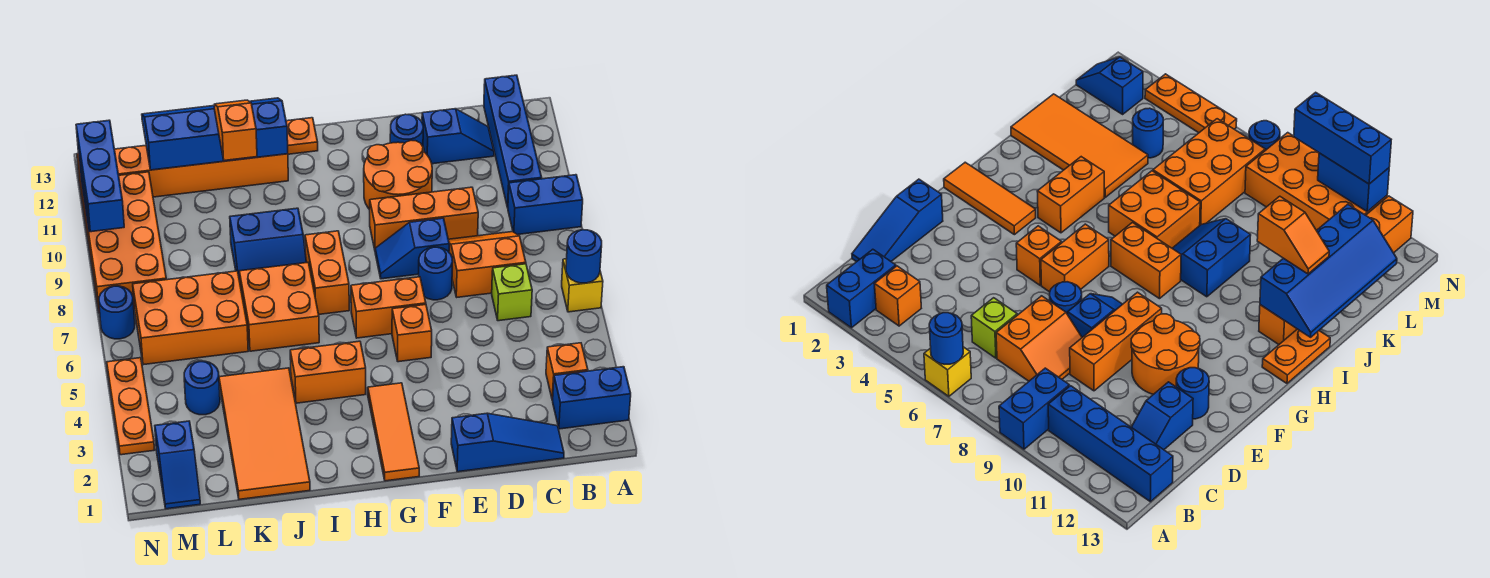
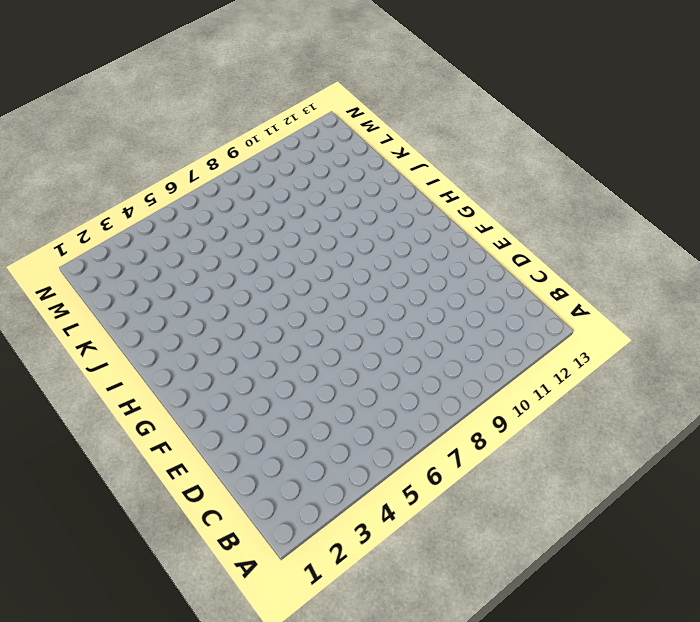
none -> blue 1x2 brick [553,367,631,429]
none -> yellow 1x1 brick [562,259,603,312]
none -> blue 1x2 brick [508,175,583,235]
none -> orange 1x1 brick [546,343,588,400]

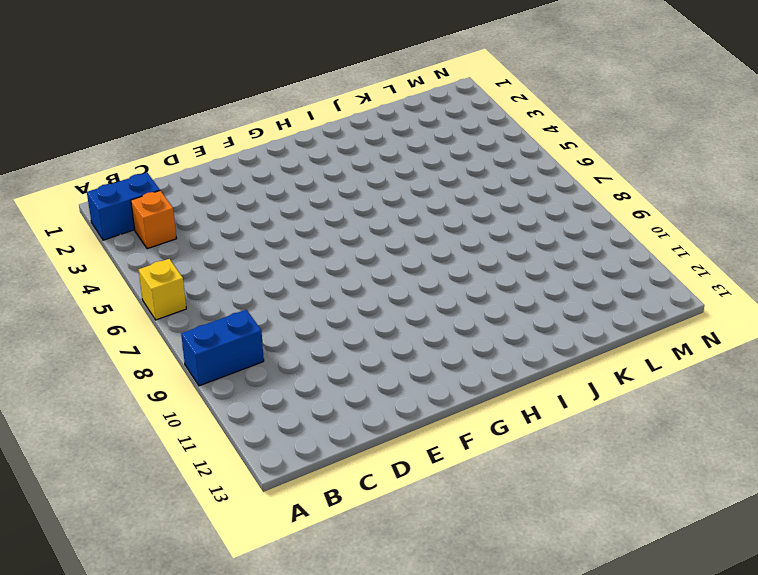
none -> blue 1x4 brick [484,75,542,208]
none -> blue 1x3 slope [451,413,564,472]
none -> lime 1x1 brick [492,264,532,321]
none -> orange 2x2 slope [448,232,526,297]

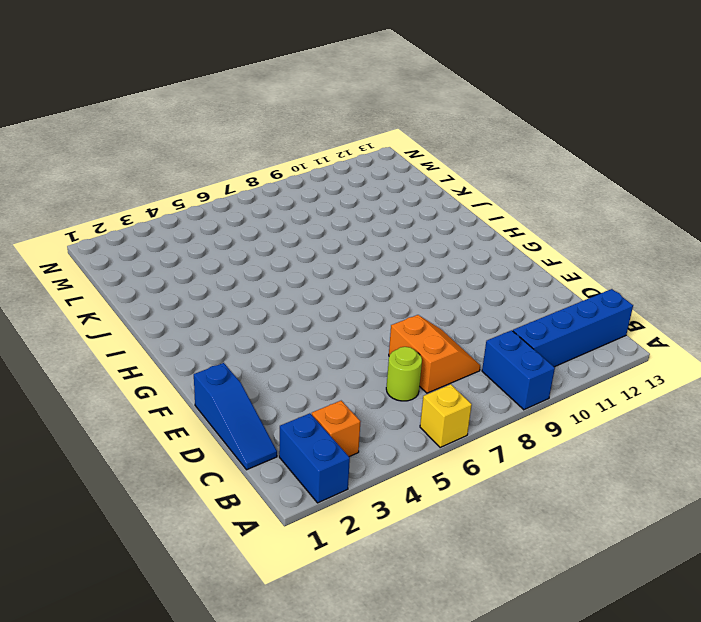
lime 1x1 round brick [386,347,422,401] -> lime 1x1 brick [492,264,532,321]
none -> blue 1x2 slope [422,109,494,164]
none -> orange 1x3 brick [370,187,478,249]
none -> blue 1x1 round brick [419,247,453,300]
none -> blue 1x2 slope [375,218,449,279]

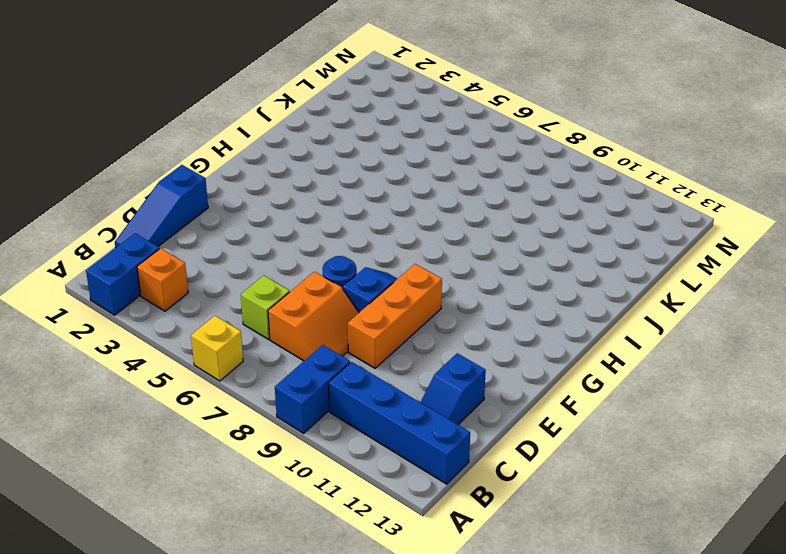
none -> orange 2x2 round brick [364,140,432,209]
none -> blue 1x1 round brick [390,114,423,146]
none -> orange 1x1 brick [392,305,432,362]
none -> orange 1x2 brick [351,277,426,338]

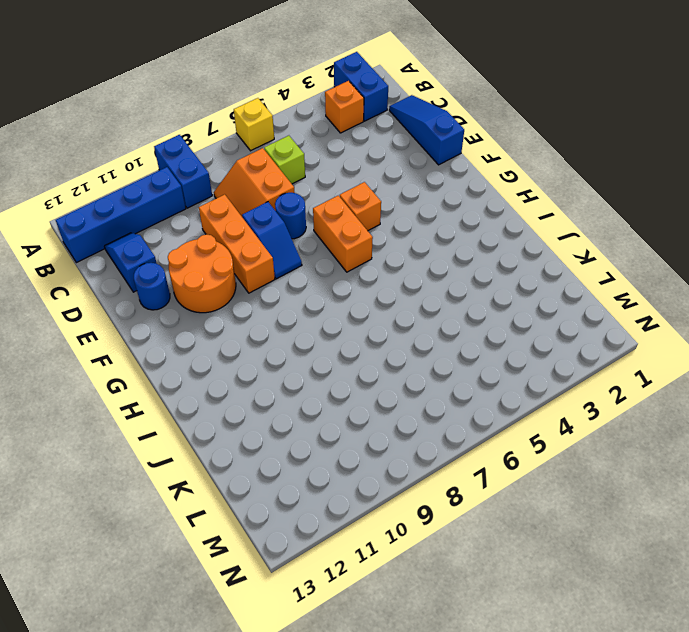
none -> orange 1x3 tile [368,383,419,481]
none -> orange 1x2 brick [290,341,366,403]
none -> orange 1x2 brick [305,231,349,314]
none -> orange 1x2 plate [286,118,318,154]

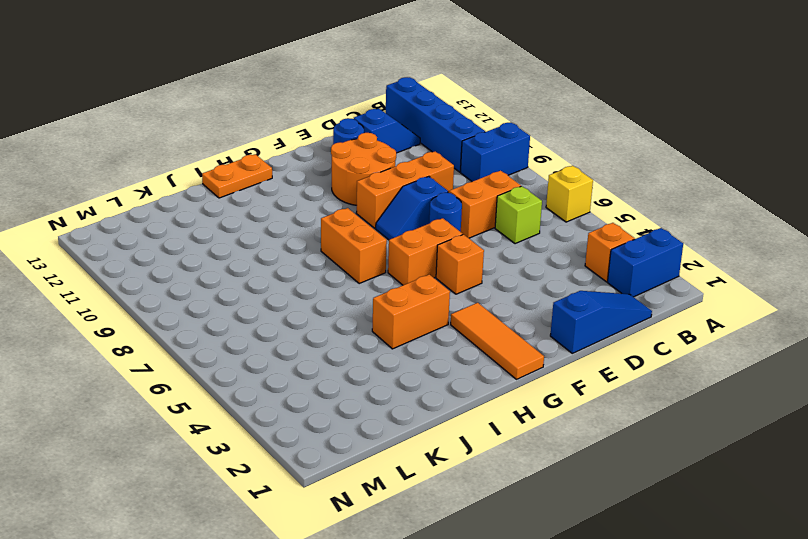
none -> orange 2x2 brick [239,262,319,351]
none -> blue 2x2 slope [230,208,306,281]
none -> orange 1x6 brick [77,145,288,203]
none -> orange 2x4 tile [219,368,310,499]

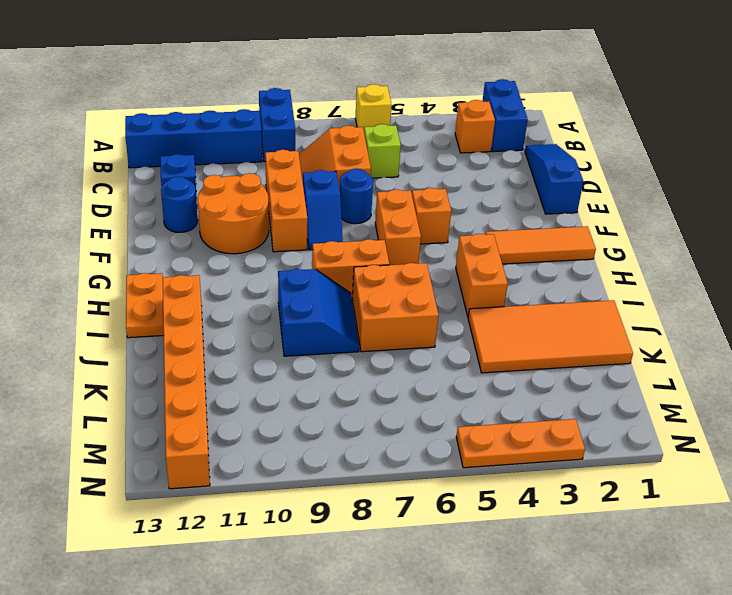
none -> orange 2x3 brick [133,271,248,365]
none -> blue 1x1 round brick [184,361,220,415]
none -> blue 1x2 slope [155,421,200,509]
none -> orange 2x4 brick [81,172,166,313]

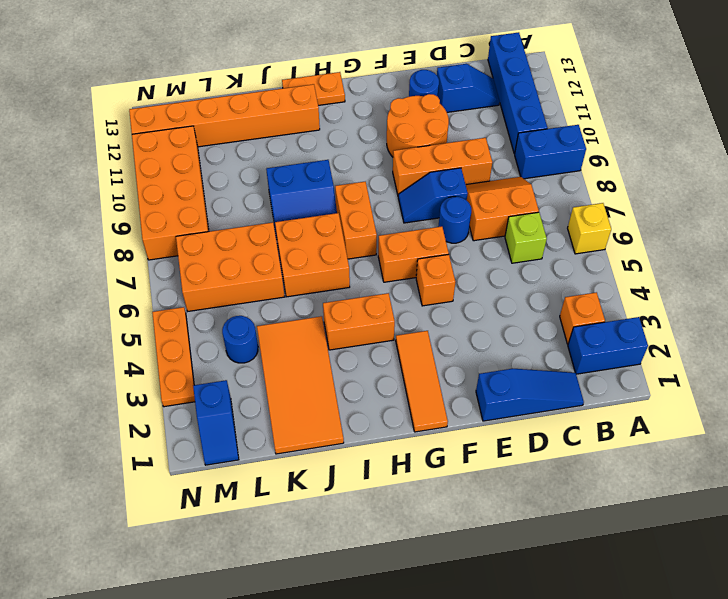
none -> blue 1x1 round brick [99,286,135,339]
none -> blue 1x1 round brick [566,230,602,283]
none -> blue 2x4 slope [142,98,288,170]
none -> blue 1x2 brick [1318,153,1389,212]

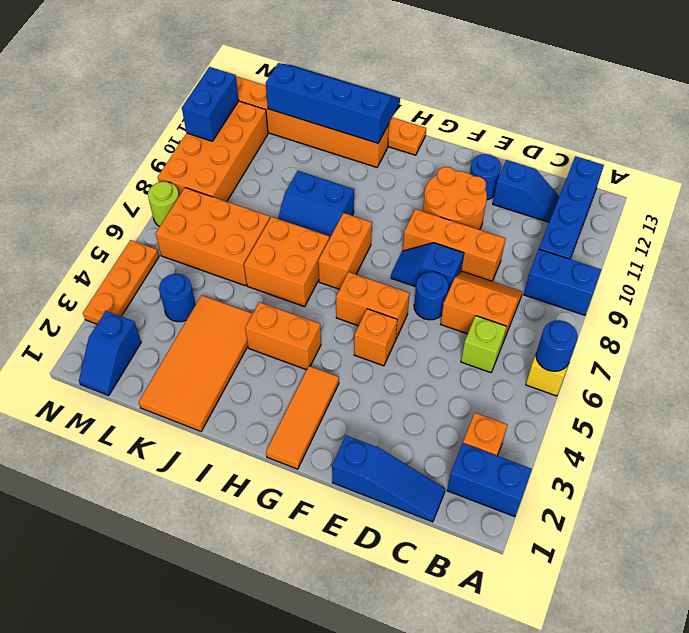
lime 1x1 round brick [148,182,179,226] -> blue 1x1 round brick [99,286,135,339]
none -> orange 1x2 slope [214,100,257,161]
none -> blue 1x3 brick [76,120,124,232]

